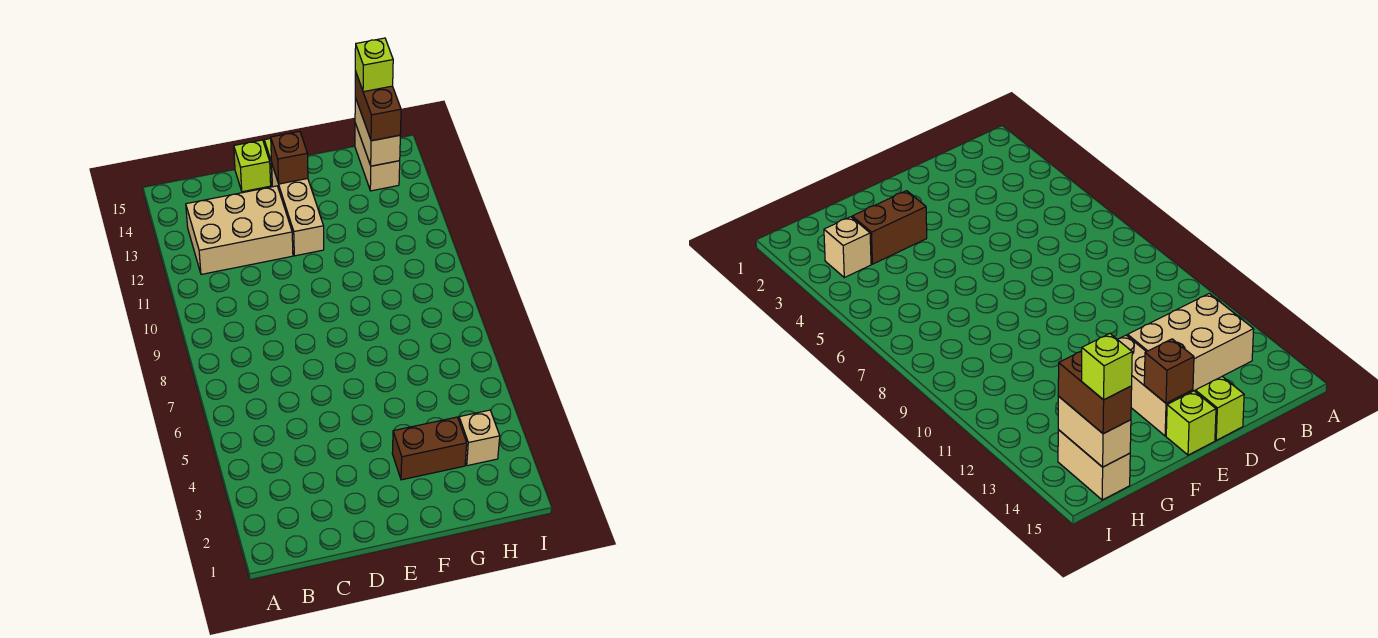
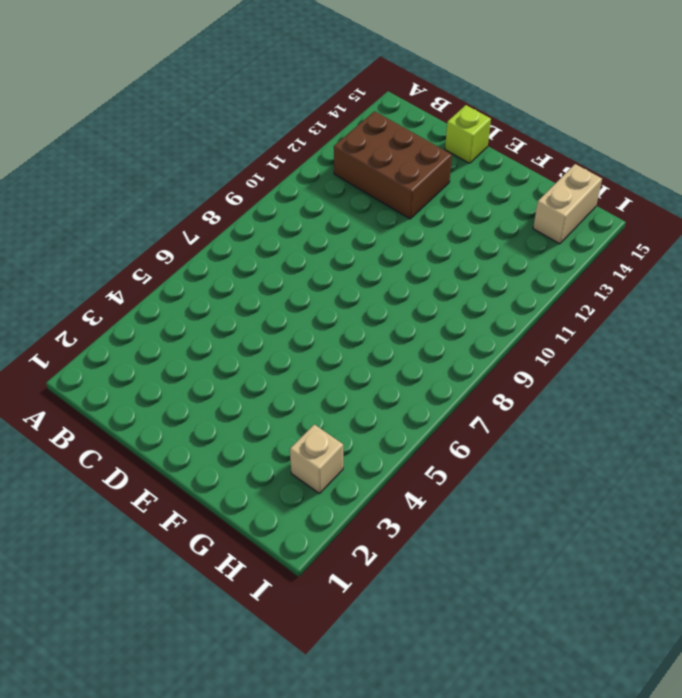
brown 2x3 brick [334,111,452,219] -> tan 2x3 brick [186,186,293,274]
none -> tan 1x3 brick [272,165,324,256]
none -> lime 1x1 brick [1166,391,1216,455]

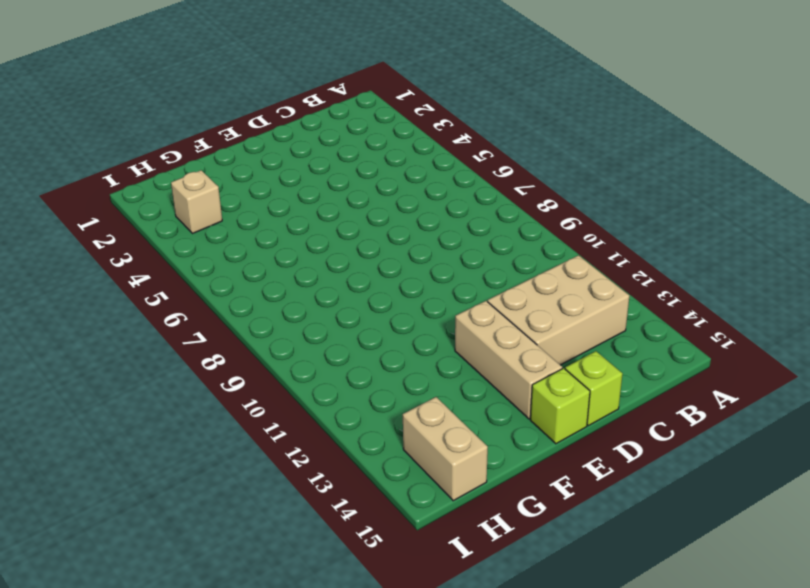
none -> brown 1x2 brick [392,417,467,480]
none -> brown 1x1 brick [271,131,308,184]

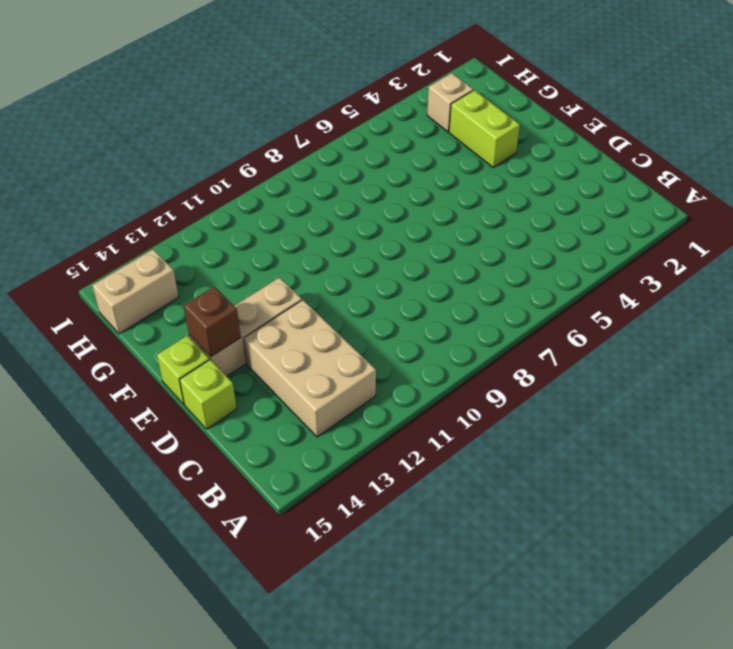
lime 1x2 brick [449,90,520,167] -> brown 1x2 brick [392,417,467,480]
none -> tan 1x2 brick [355,98,400,166]
none -> brown 1x2 brick [355,71,401,141]

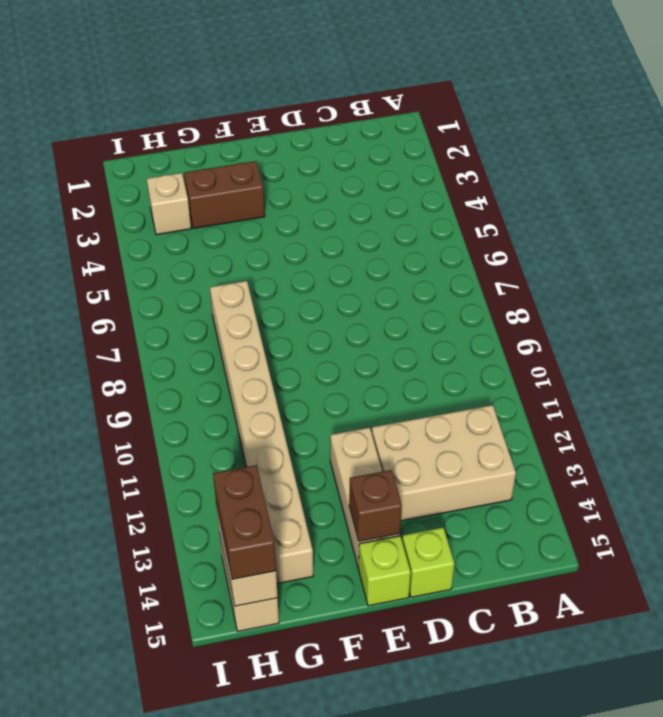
tan 1x8 brick [210,281,313,583] -> none
none -> lime 1x1 brick [355,38,393,92]

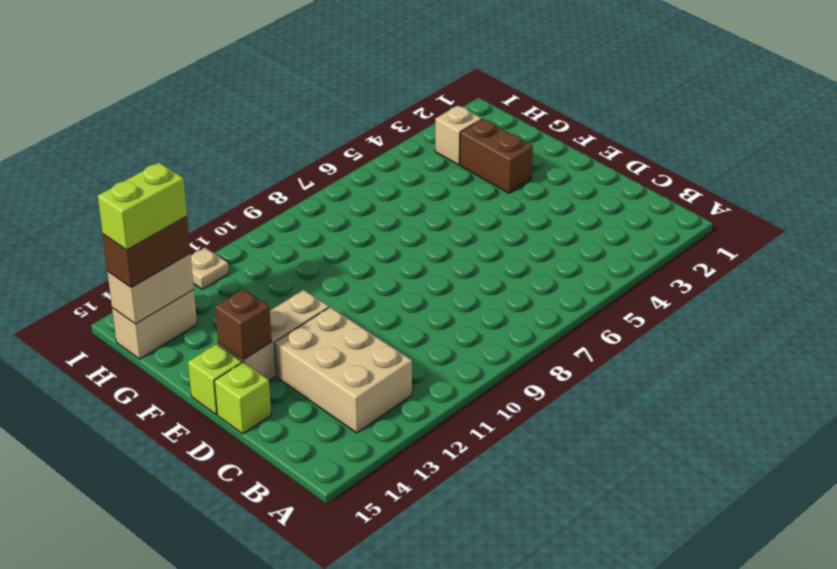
lime 1x2 brick [98,163,187,250] -> lime 1x1 brick [355,38,393,92]
tan 1x1 plate [191,248,229,289] -> none

